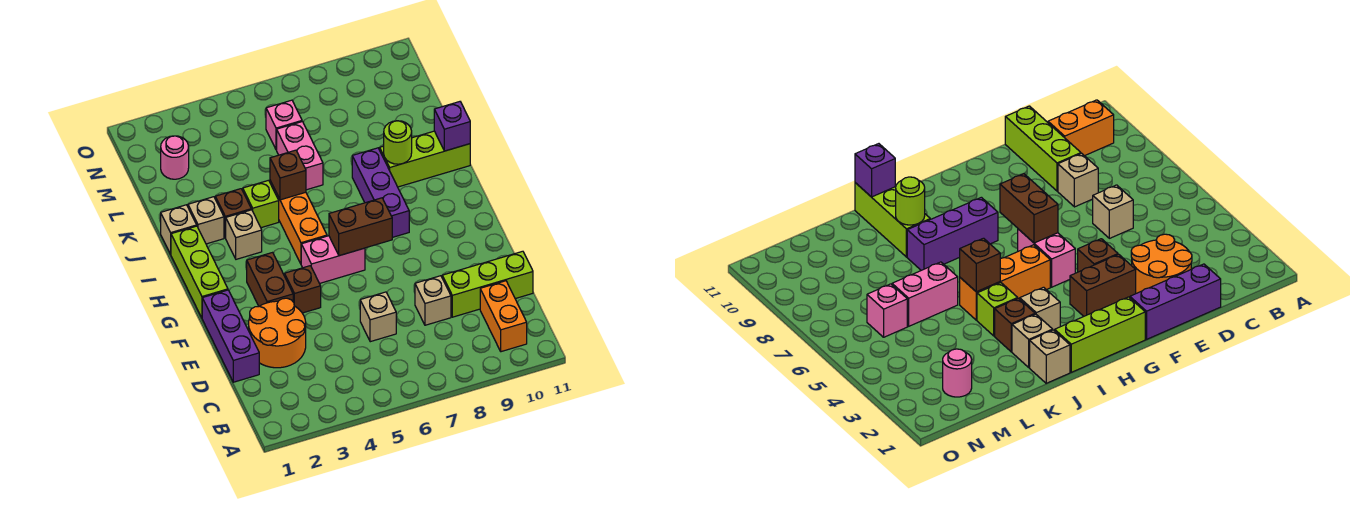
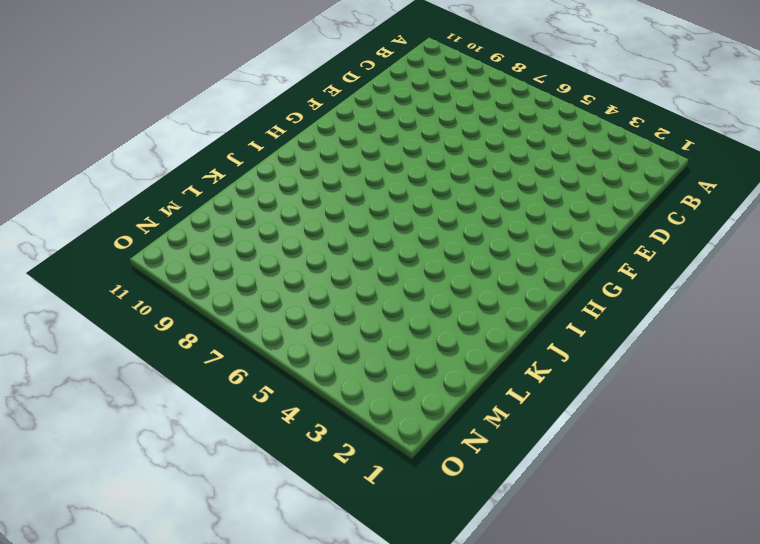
none -> orange 1x2 brick [480,281,527,352]
none -> purple 1x3 brick [202,290,259,382]
none -> orange 2x2 round brick [249,298,306,368]

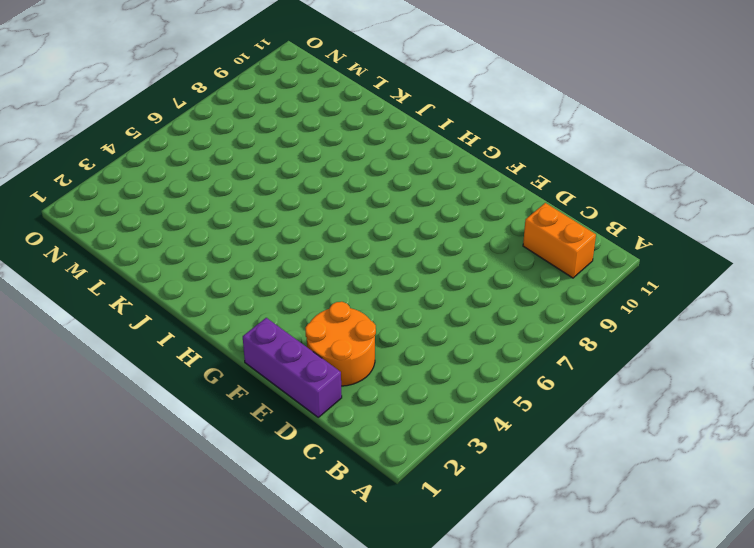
none -> tan 1x1 brick [360,292,396,342]
none -> tan 1x1 brick [415,276,451,325]
none -> lime 1x3 brick [442,251,533,317]

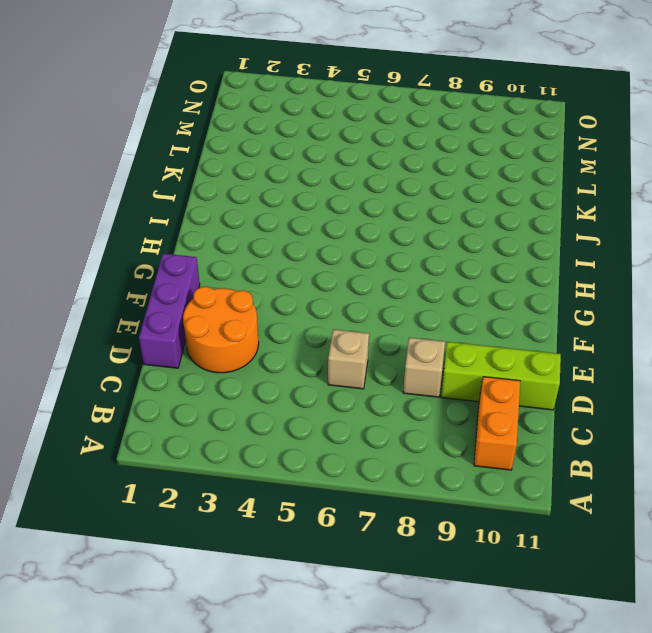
none -> brown 1x2 brick [247,252,293,306]
none -> brown 1x1 brick [285,266,321,313]
none -> lime 1x3 brick [171,226,228,318]

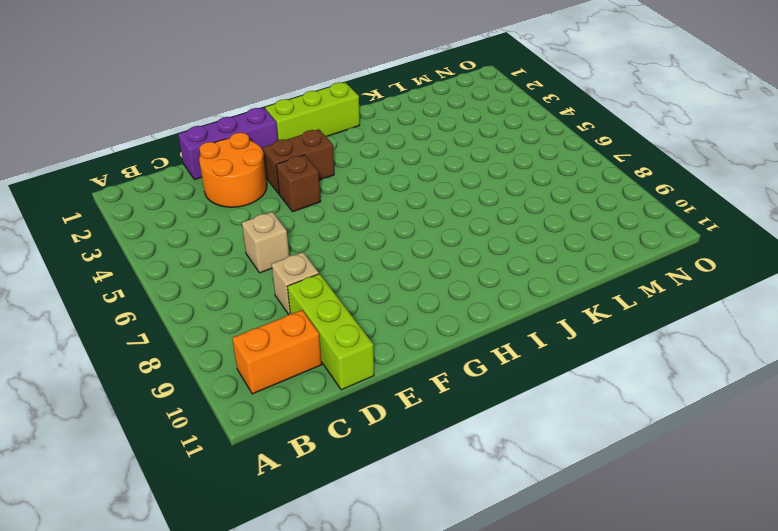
none -> pink 1x2 brick [301,236,365,283]
none -> orange 1x3 brick [270,181,327,264]
none -> purple 1x3 brick [352,148,409,237]

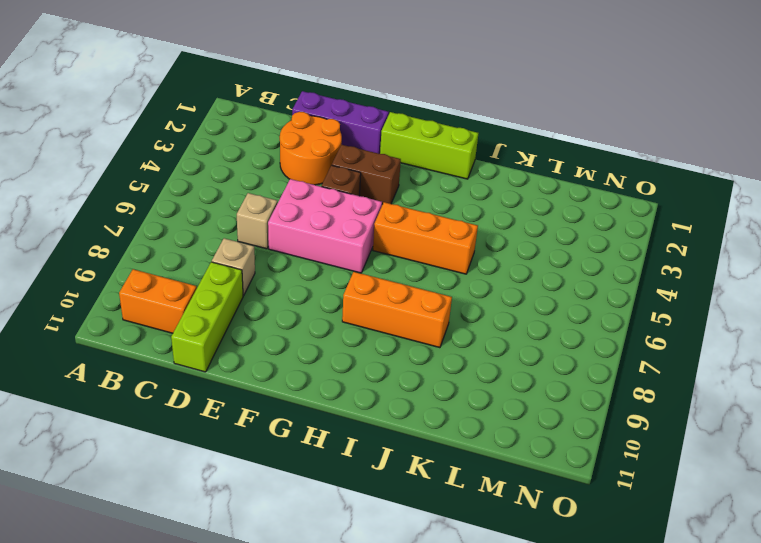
pink 2x3 brick [268,179,382,273] -> pink 1x2 brick [301,236,365,283]
orange 1x3 brick [342,272,452,348] -> purple 1x3 brick [352,148,409,237]
none -> tan 1x1 brick [226,210,262,259]
none -> tan 1x1 brick [161,205,197,254]
none -> tan 1x1 brick [188,197,224,244]

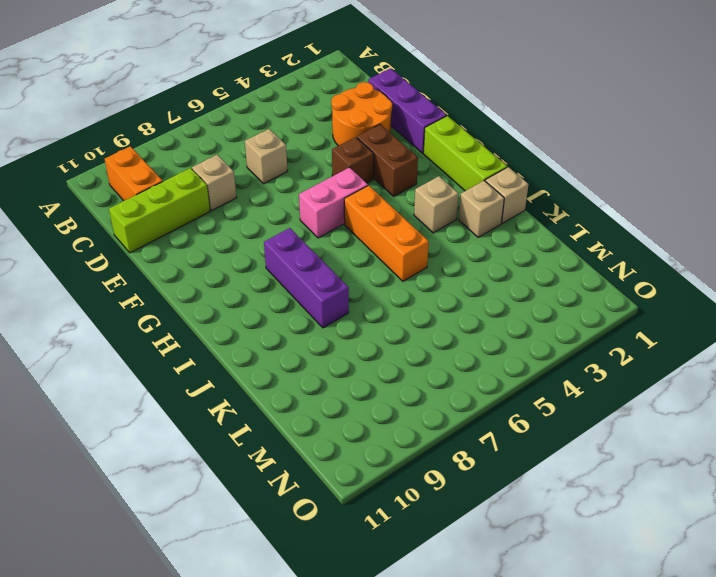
none -> brown 1x1 brick [215,189,251,238]
none -> lime 1x1 brick [243,180,279,228]
none -> lime 1x3 brick [380,131,470,187]

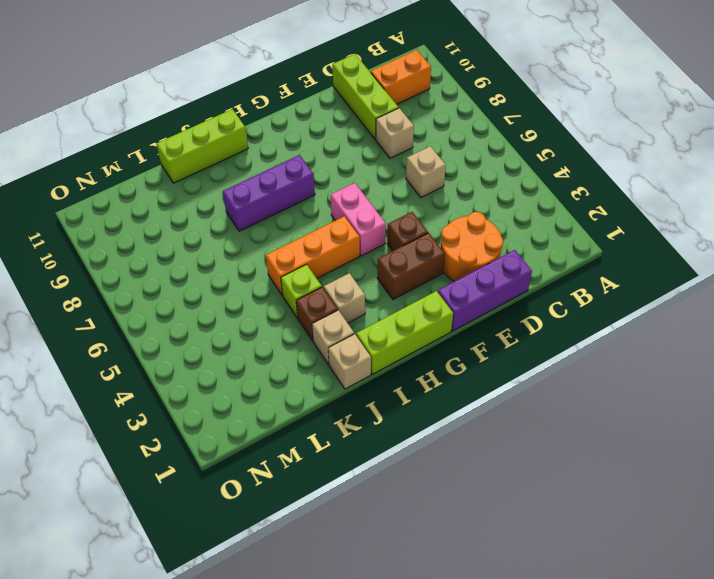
lime 1x3 brick [156,109,248,183] -> lime 1x3 brick turned to [380,131,470,187]
none -> pink 1x2 brick [277,122,323,190]
none -> pink 1x1 round brick [161,136,189,179]
none -> pink 1x1 brick [266,100,302,150]

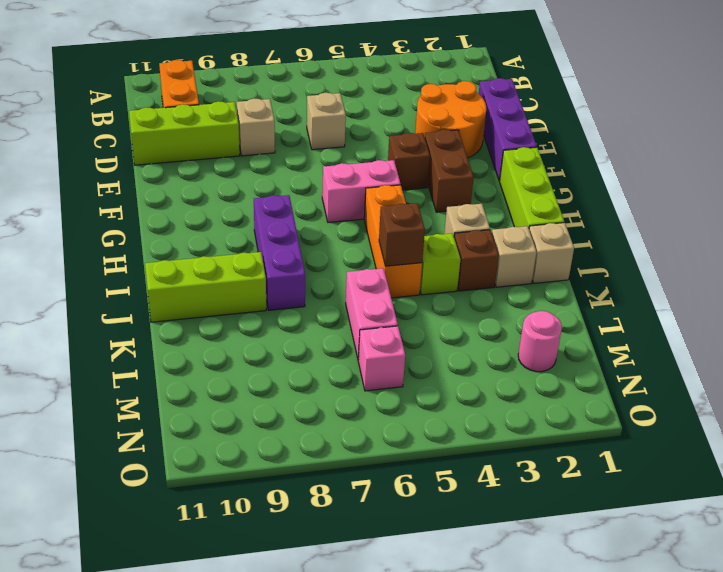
none -> brown 1x2 brick [329,198,392,256]
none -> lime 1x1 round brick [384,121,412,164]
none -> purple 1x1 brick [434,102,470,151]

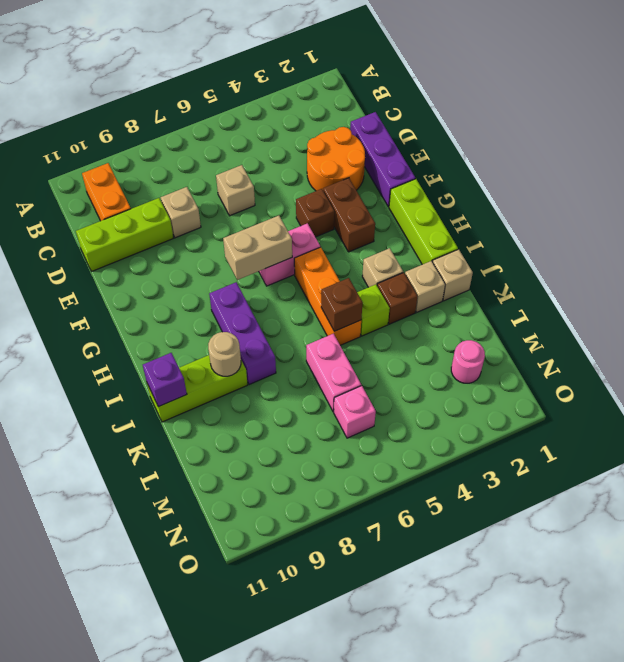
tan 1x2 brick [223,216,292,280] -> brown 1x2 brick [329,198,392,256]
tan 1x1 round brick [208,332,241,376] -> lime 1x1 round brick [384,121,412,164]

